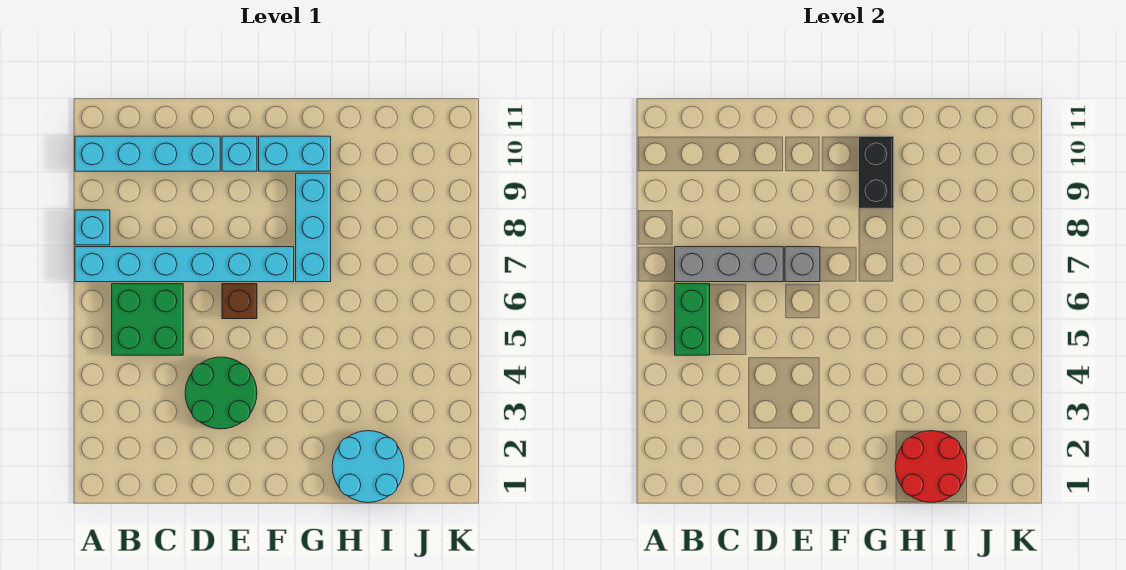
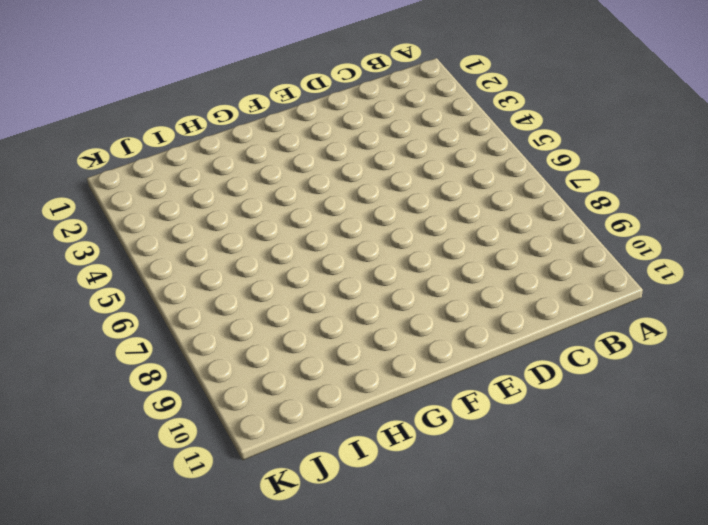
none -> cyan 1x6 brick [75,247,294,282]
none -> cyan 1x1 brick [75,210,110,245]
none -> cyan 1x4 brick [75,136,220,171]

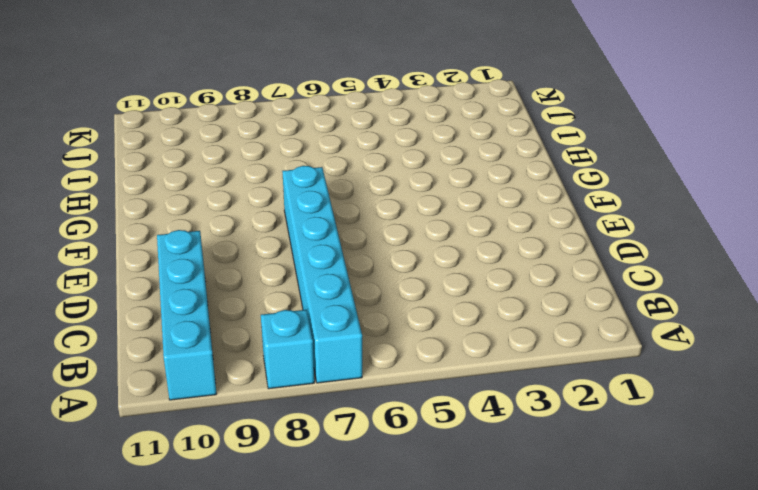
none -> green 2x2 brick [112,284,183,355]
none -> green 2x2 round brick [185,357,257,429]
none -> brown 1x1 brick [222,284,257,319]

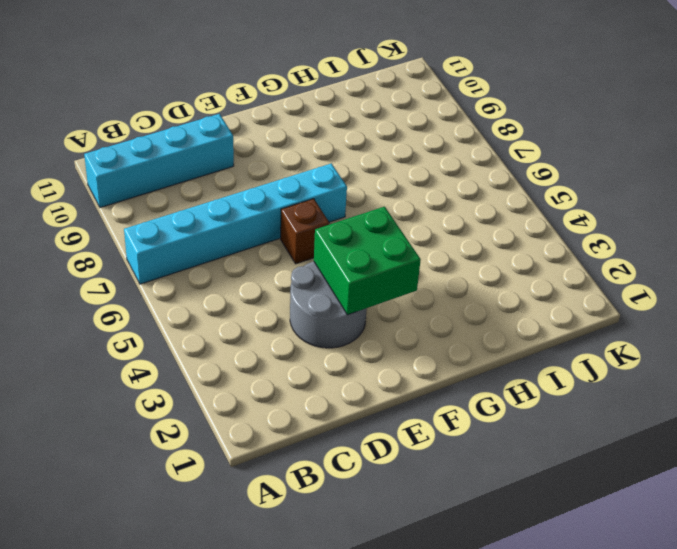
grey 2x2 round brick [290,261,367,348] -> green 2x2 round brick [185,357,257,429]
green 2x2 brick [314,207,421,315] -> green 2x2 brick moved to [112,284,183,355]
none -> cyan 1x1 brick [75,210,110,245]
none -> cyan 1x1 brick [222,136,257,171]
none -> cyan 1x2 brick [259,136,331,171]

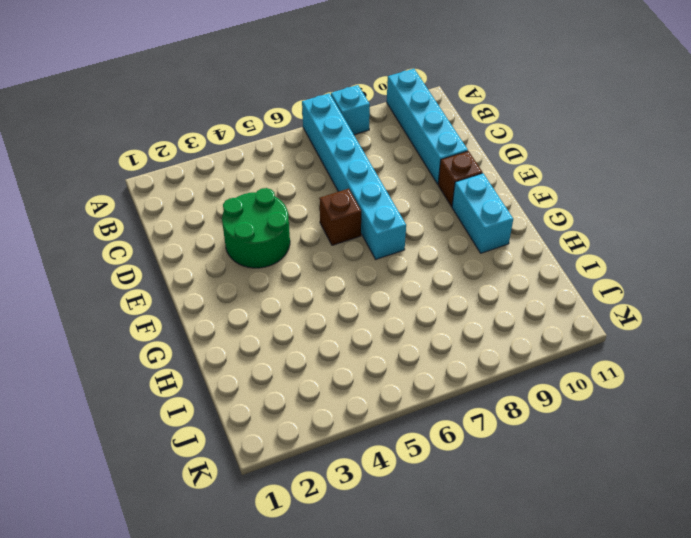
brown 1x1 brick [438,151,483,207] -> cyan 1x1 brick [222,136,257,171]
none -> green 2x2 brick [112,284,183,355]
none -> cyan 1x3 brick [296,173,331,282]
none -> cyan 2x2 round brick [332,431,404,502]

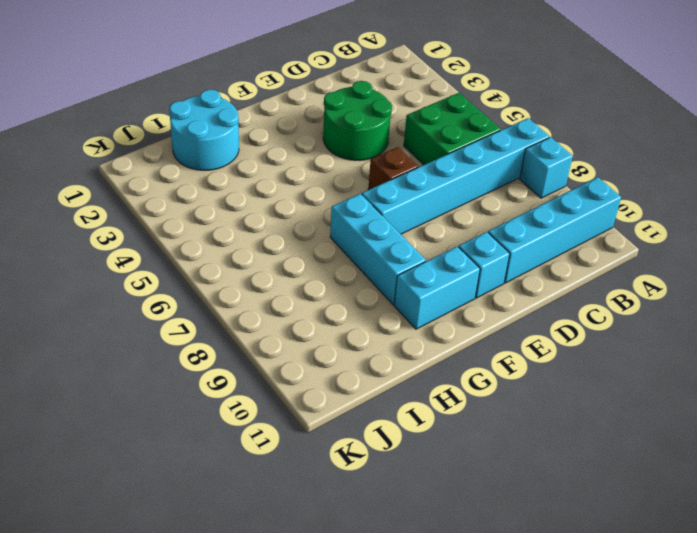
none -> green 1x2 brick [675,284,710,355]
none -> grey 1x3 brick [675,247,783,282]
none -> grey 1x1 brick [785,247,820,282]

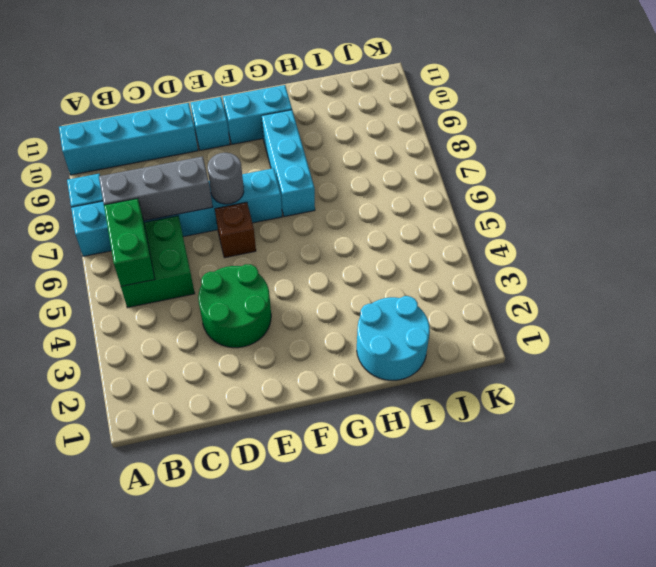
grey 1x1 round brick [208,153,244,204] -> grey 1x1 brick [785,247,820,282]
none -> black 1x2 brick [859,136,894,208]
none -> red 2x2 round brick [895,431,967,502]

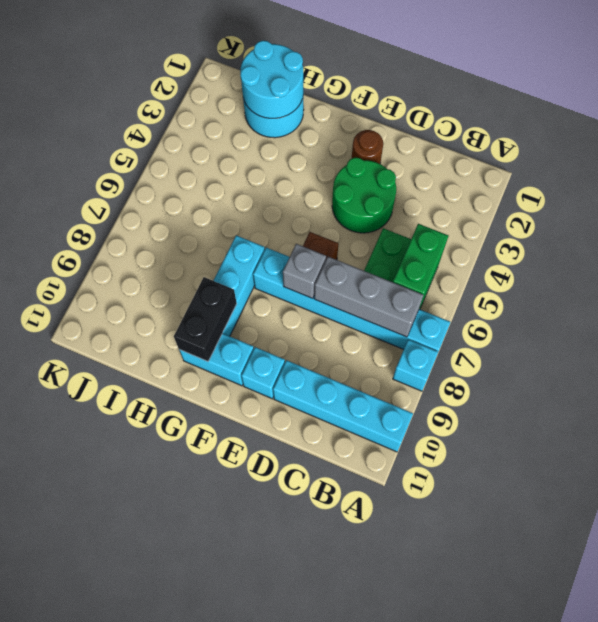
brown 1x1 round brick [352,130,383,164] -> none
cyan 2x2 round brick [240,41,303,118] -> red 2x2 round brick [895,431,967,502]

